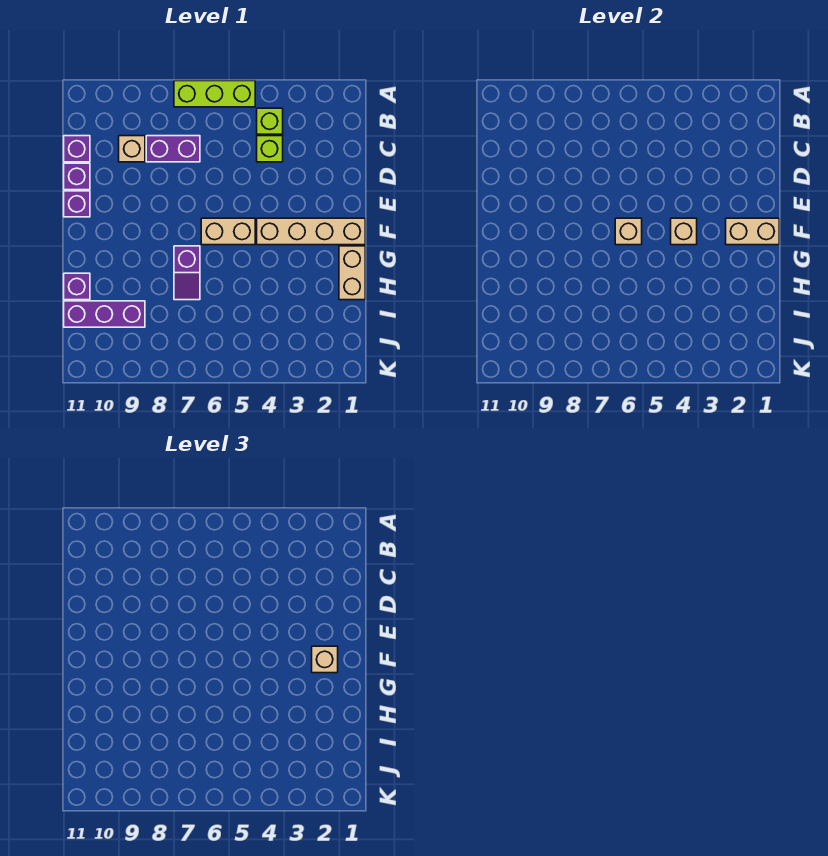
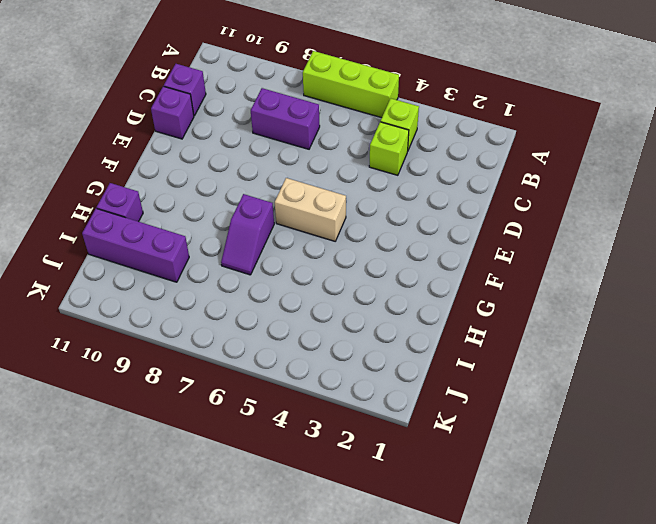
none -> tan 1x1 brick [119,136,145,162]
none -> purple 1x1 brick [64,191,90,217]
none -> tan 1x4 brick [257,218,365,245]

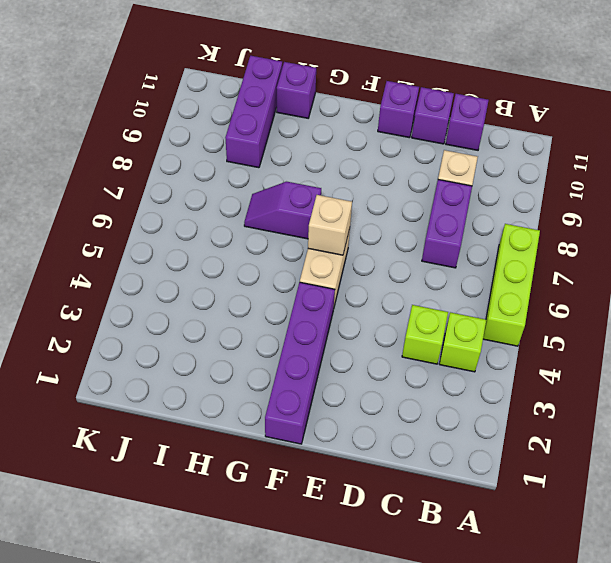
purple 1x4 brick [265,282,335,444] -> tan 1x4 brick [257,218,365,245]
none -> tan 1x2 brick [339,246,365,300]
none -> tan 1x2 brick [726,218,779,245]
none -> tan 1x1 brick [671,218,697,245]

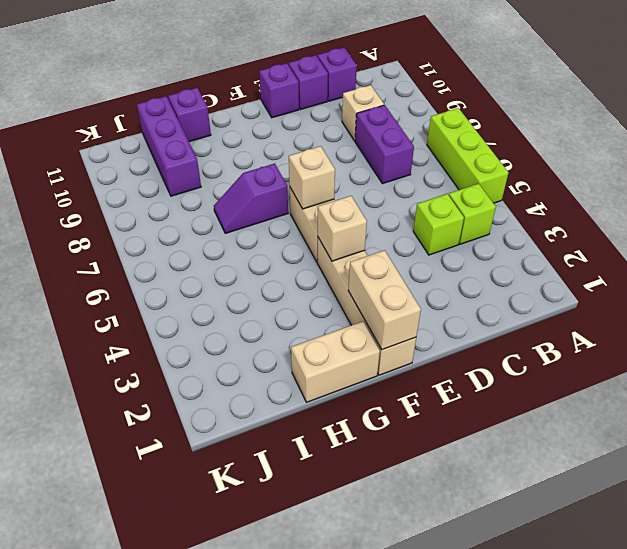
none -> tan 1x1 brick [312,646,338,673]

